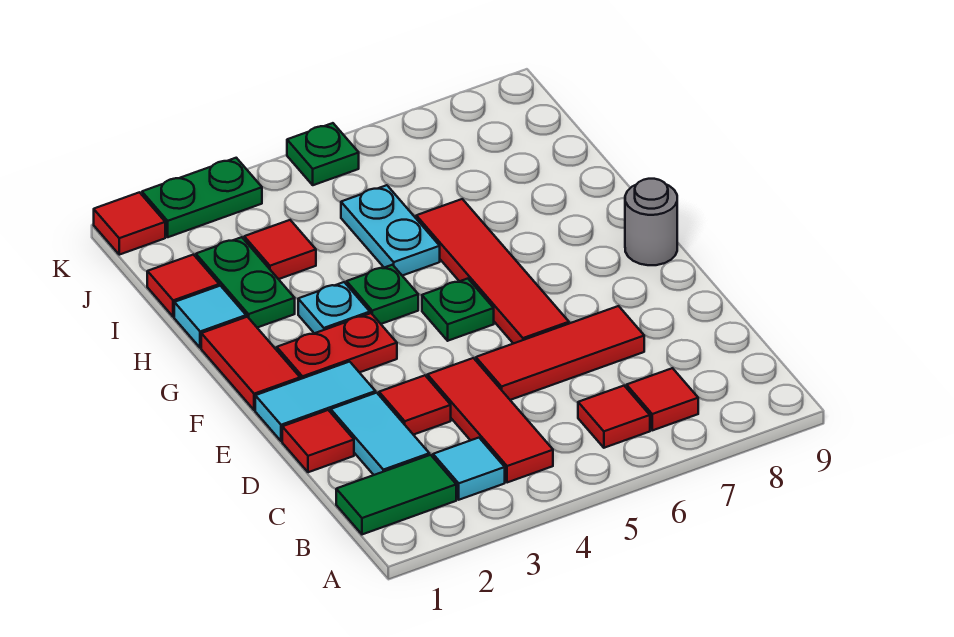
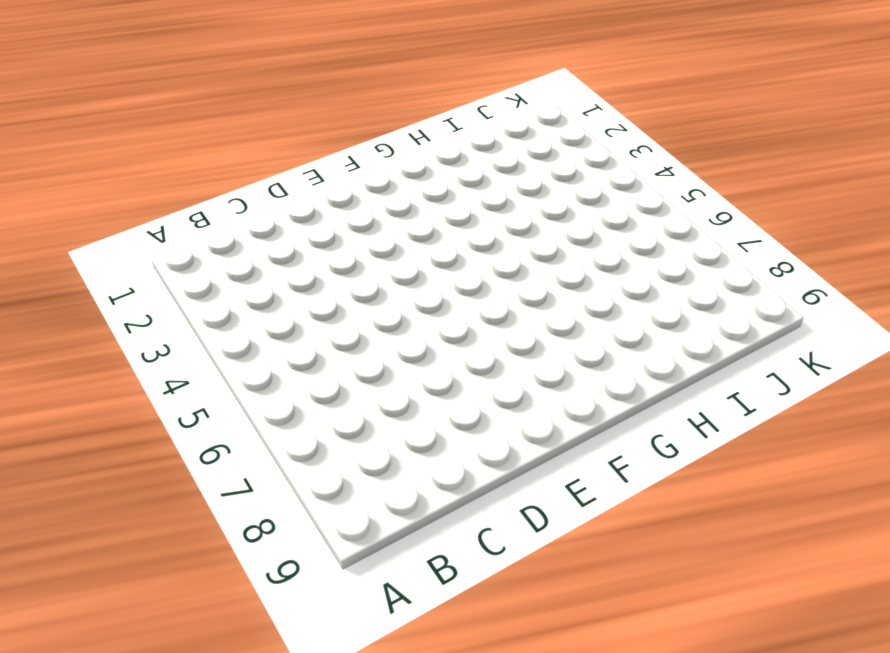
none -> green 1x2 tile [336,455,456,534]
none -> cyan 1x1 tile [433,438,505,500]
none -> red 1x3 tile [427,358,553,483]

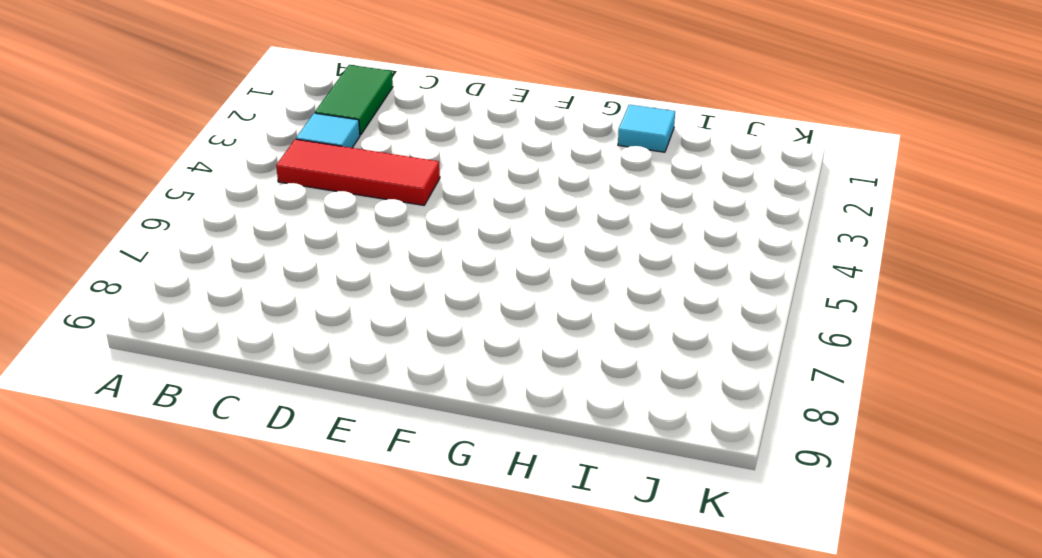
none -> red 1x1 tile [578,386,650,448]
none -> red 1x1 tile [627,368,698,430]
none -> cyan 1x2 tile [331,393,429,475]

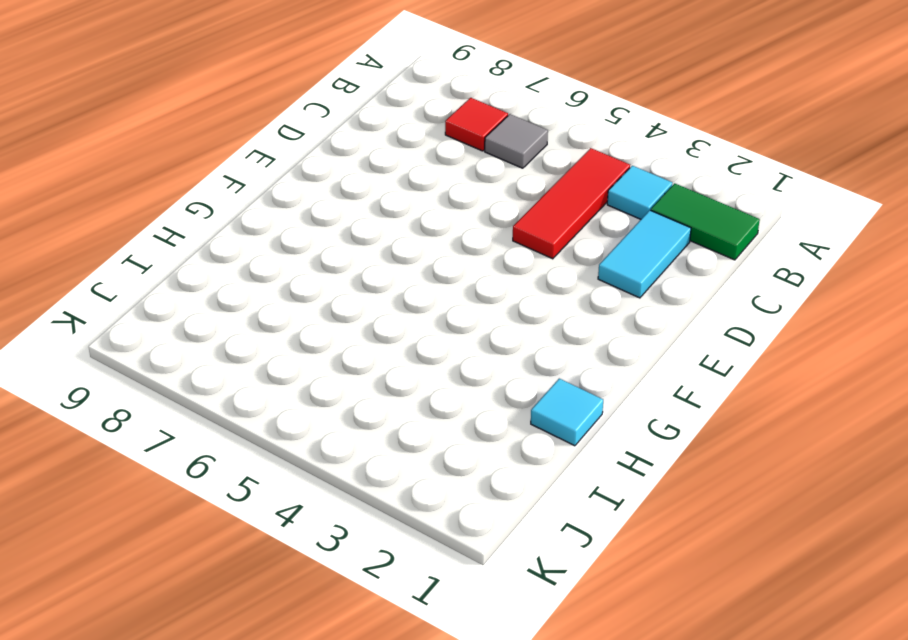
grey 1x1 tile [485,114,548,168] -> red 1x1 tile [578,386,650,448]
none -> red 1x1 tile [282,410,354,472]
none -> red 1x1 tile [379,375,451,435]
none -> red 1x3 tile [476,306,644,400]

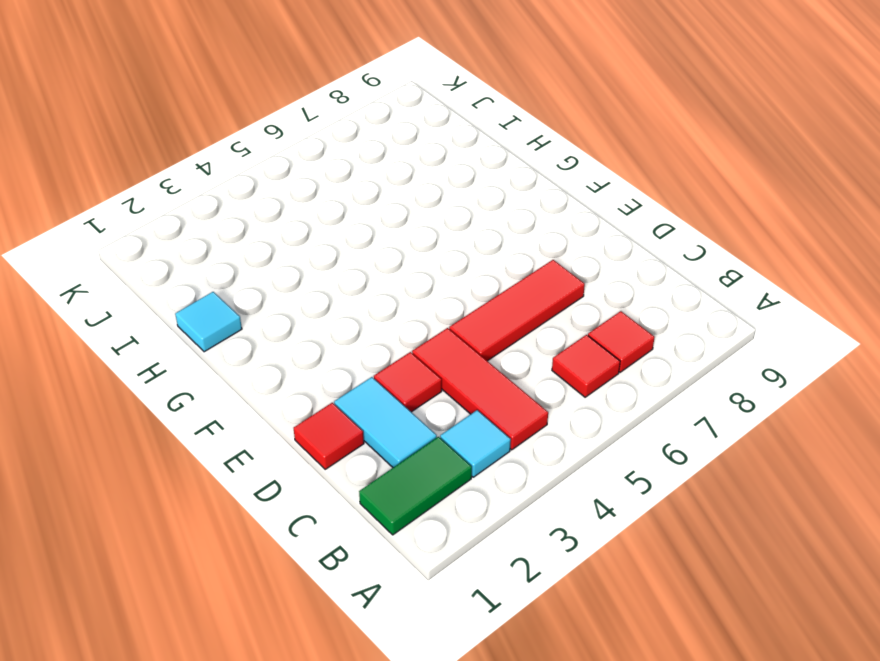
none -> cyan 1x2 tile [255,362,375,441]
none -> red 1x4 tile [416,199,569,344]
none -> red 1x2 tile [201,317,300,410]

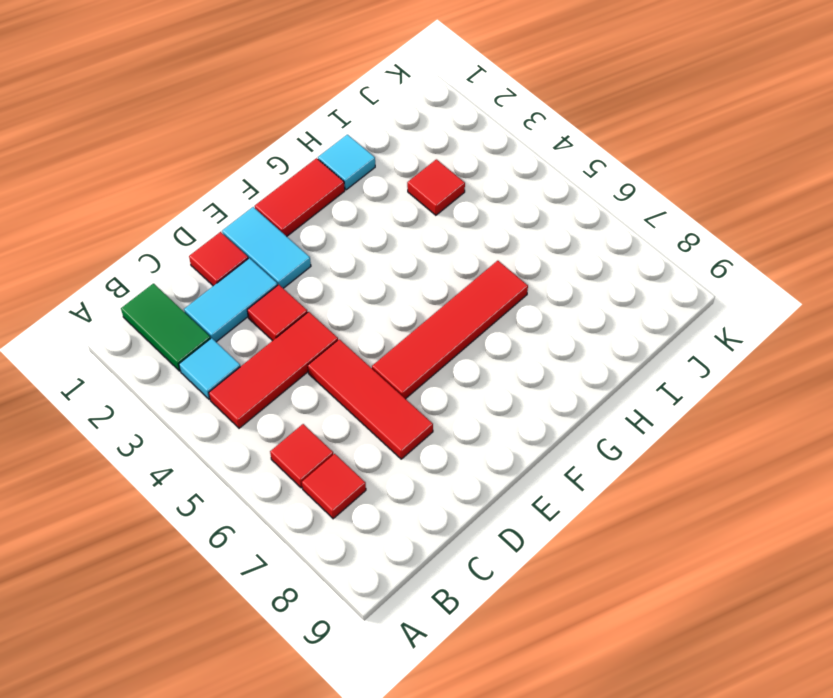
none -> red 1x2 plate [277,313,397,379]
none -> green 1x1 plate [422,279,494,341]
none -> grey 1x1 round brick [625,179,677,265]

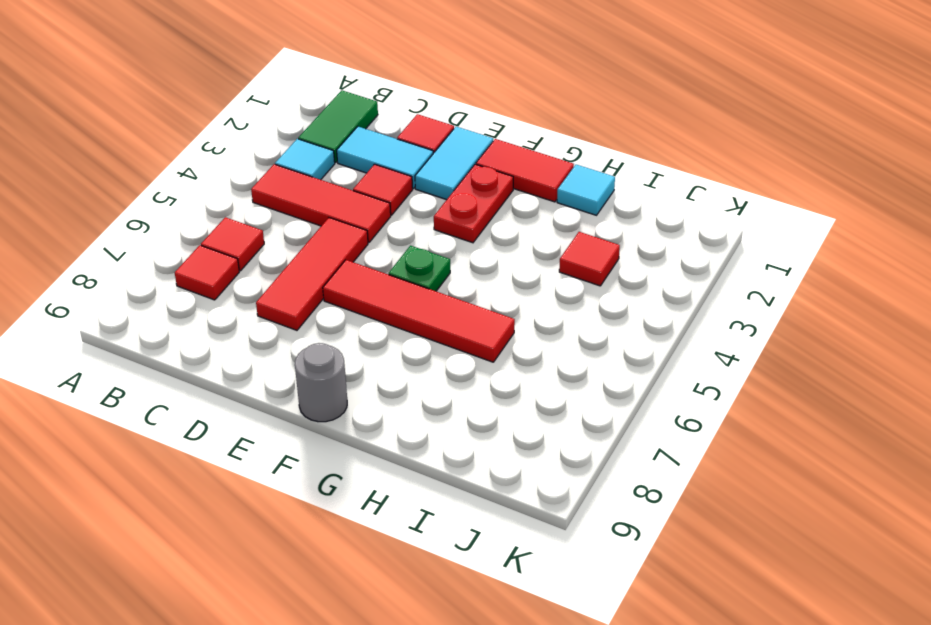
none -> cyan 1x1 plate [298,282,370,333]
none -> green 1x1 plate [347,265,418,324]
none -> green 1x2 plate [196,237,295,328]

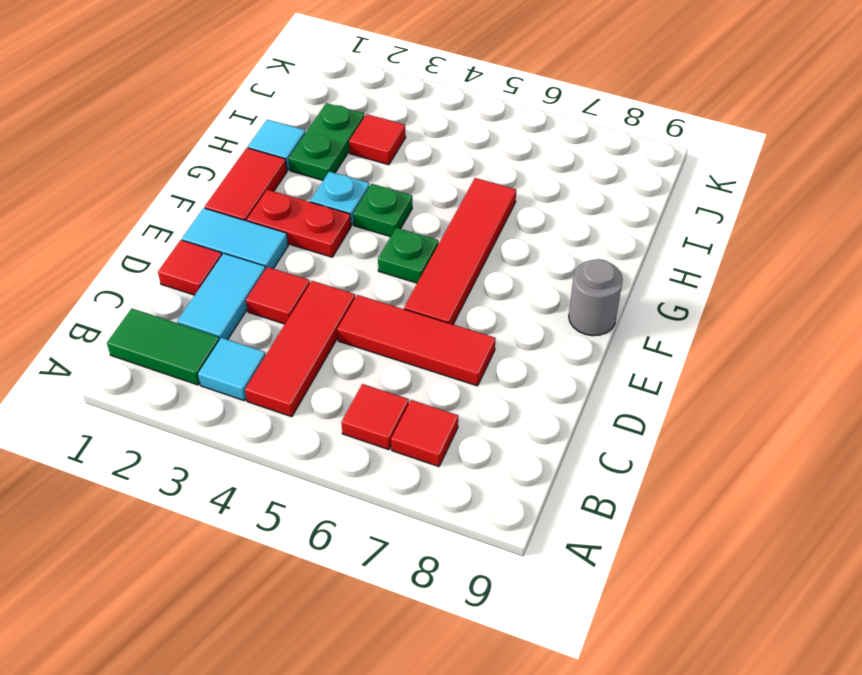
none -> cyan 1x2 plate [341,185,440,276]
none -> red 1x1 tile [147,255,219,317]
none -> red 1x1 tile [94,192,165,255]

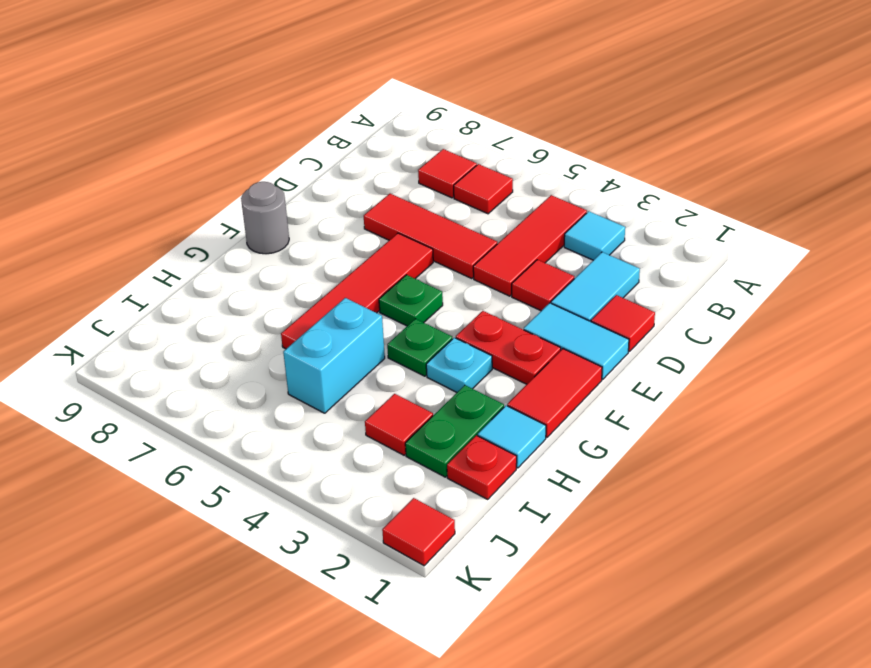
cyan 1x2 brick [283,298,385,413] -> cyan 1x2 plate [341,185,440,276]
red 1x1 plate [447,435,517,499] -> red 1x1 tile [147,255,219,317]
none -> green 1x2 tile [336,455,456,534]
none -> green 1x2 plate [142,158,262,237]
none -> green 1x1 plate [287,123,359,185]

